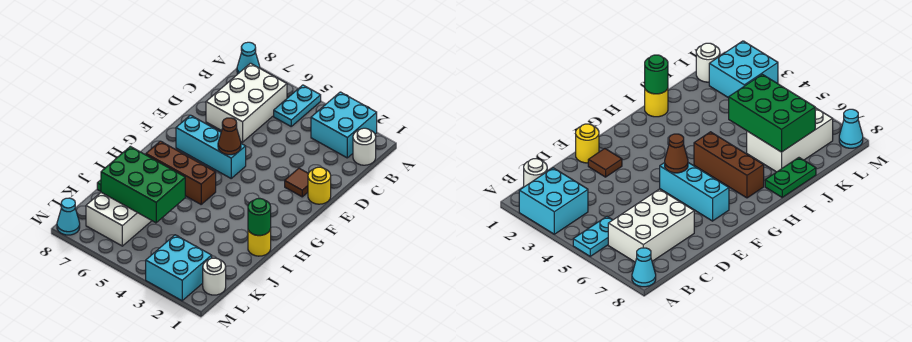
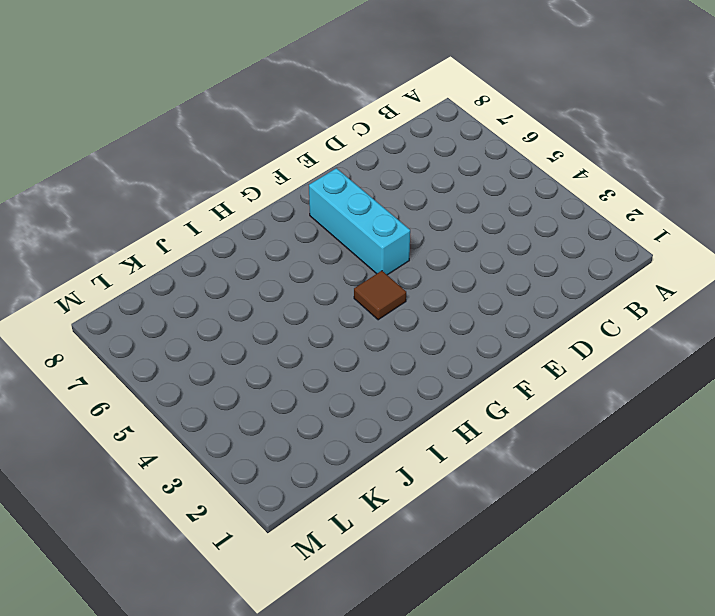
brown 1x1 tile [354,271,406,320] -> brown 1x1 tile moved to [285,168,308,197]
none -> cyan 2x2 brick [311,92,377,158]
none -> cyan 1x2 plate [274,85,321,126]
none -> cyan 1x1 cone [237,42,260,74]

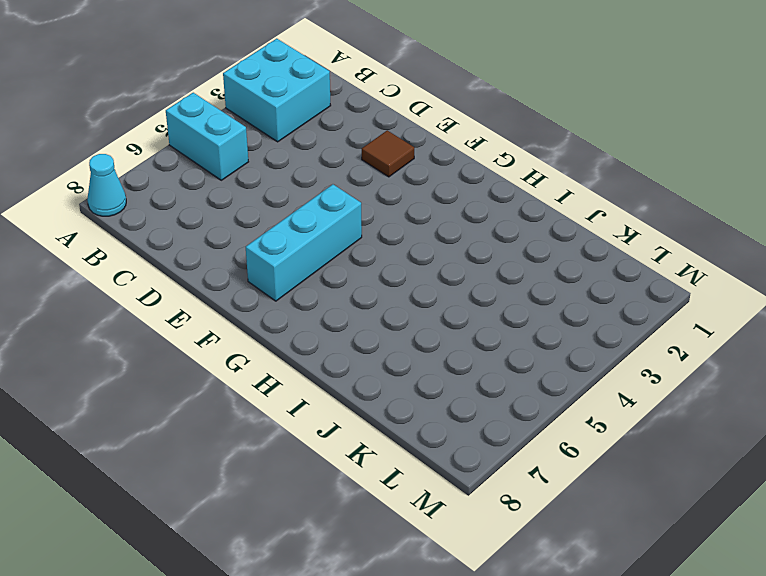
cyan 1x2 brick [166,93,248,180] -> cyan 1x2 plate [274,85,321,126]
none -> white 1x1 round brick [353,128,376,165]
none -> white 2x3 brick [206,63,287,142]
none -> yellow 1x1 round brick [308,167,331,204]

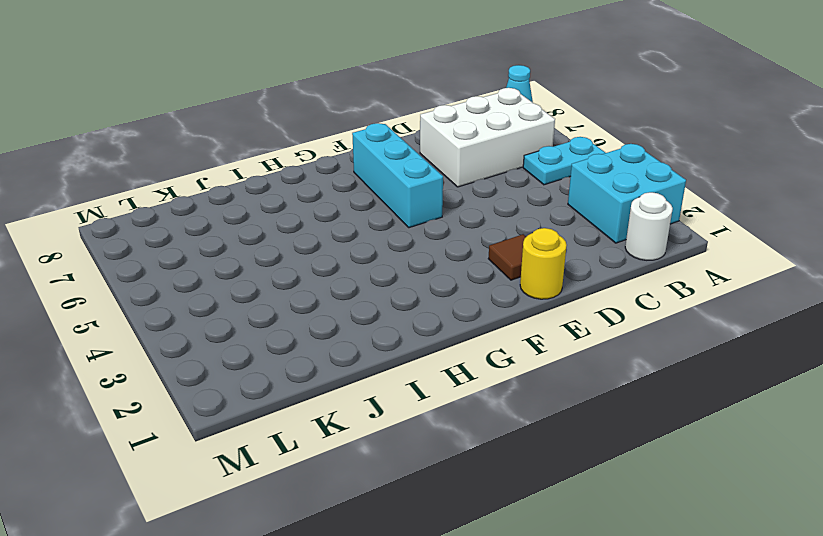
none -> brown 1x3 brick [146,141,216,204]
none -> yellow 1x1 round brick [248,229,271,256]
none -> green 1x2 plate [765,158,816,197]

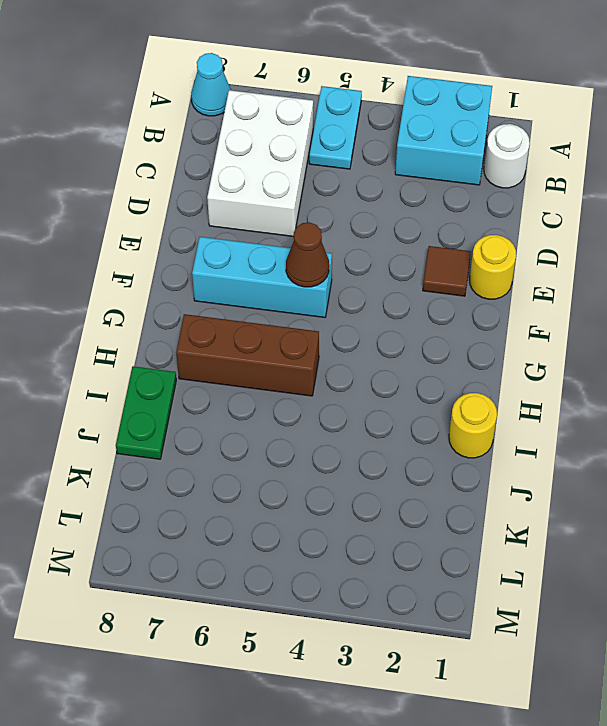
none -> white 2x3 brick [86,192,152,246]
none -> white 1x1 round brick [203,258,226,295]
none -> cyan 2x2 brick [146,235,212,301]

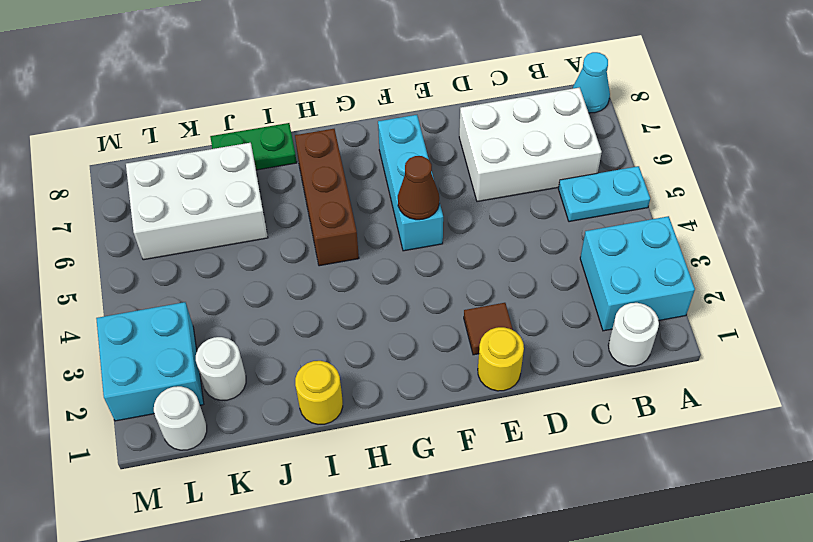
white 1x1 round brick [196,337,246,400] -> none
none -> cyan 1x1 cone [57,198,80,235]
none -> green 1x1 round brick [248,199,271,235]
none -> green 2x3 brick [101,146,185,223]

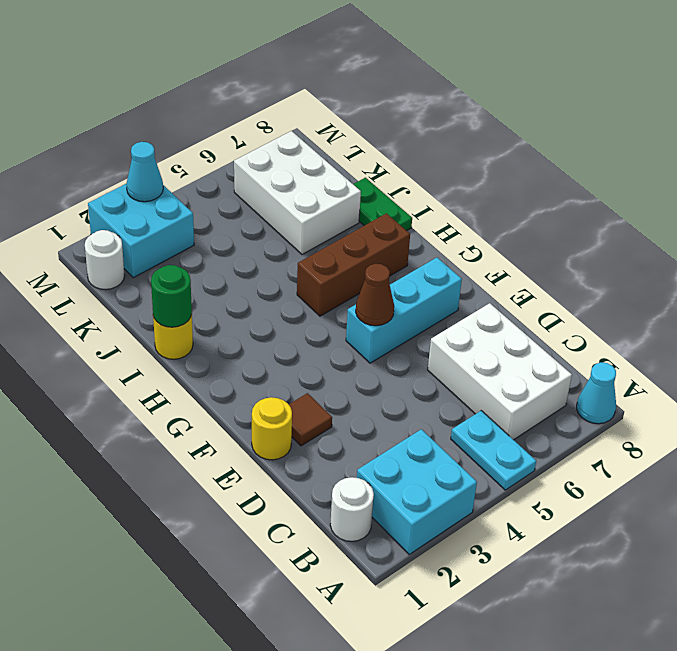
cyan 1x1 cone [126,142,163,202] -> cyan 1x1 cone moved to [57,198,80,235]
none -> green 2x3 brick [101,146,185,223]

